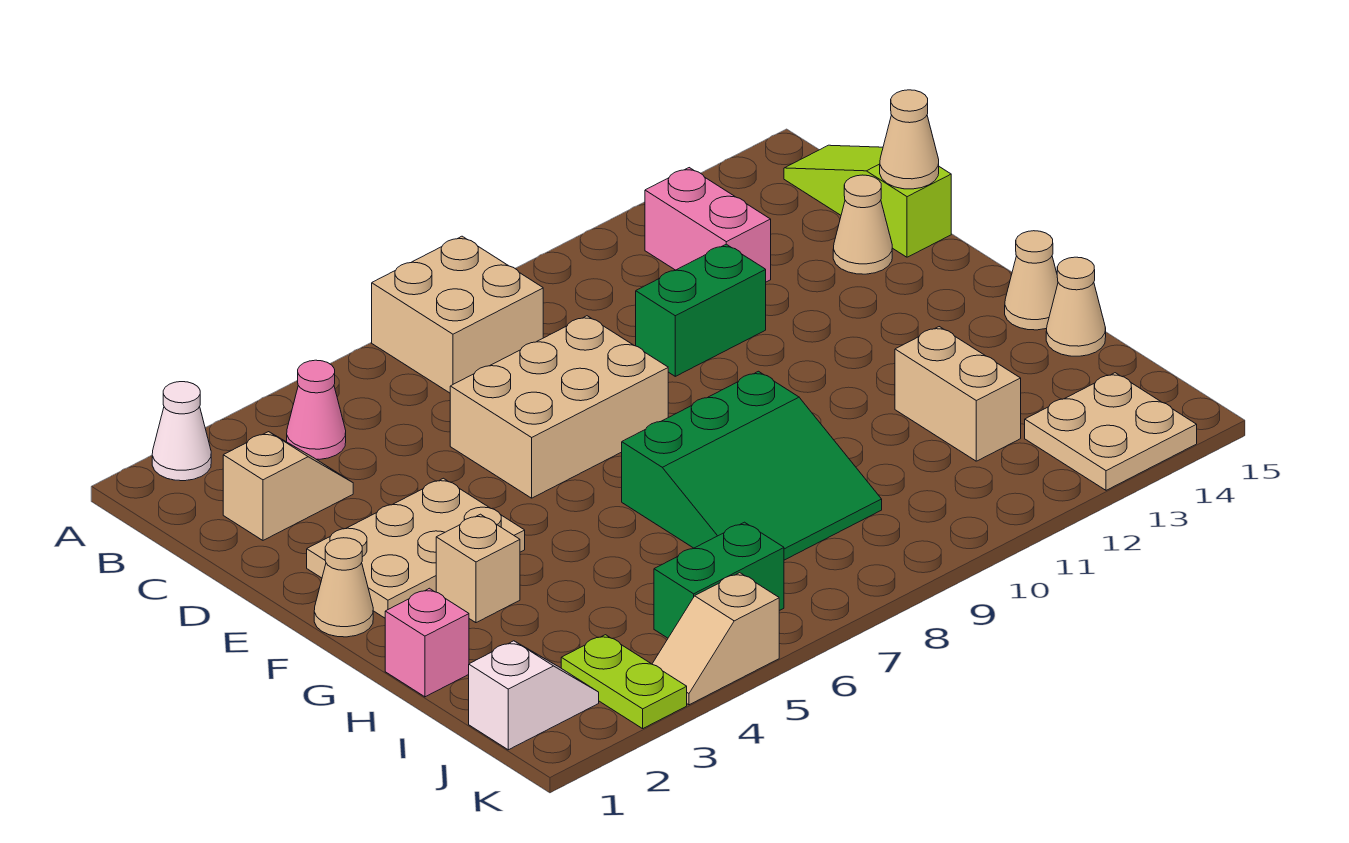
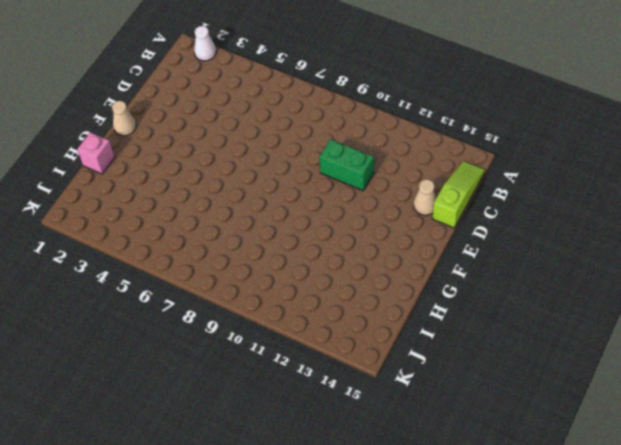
none -> tan 2x2 brick [372,236,543,393]
none -> pink 1x1 cone [287,360,346,459]
none -> pink 1x2 brick [645,168,771,282]

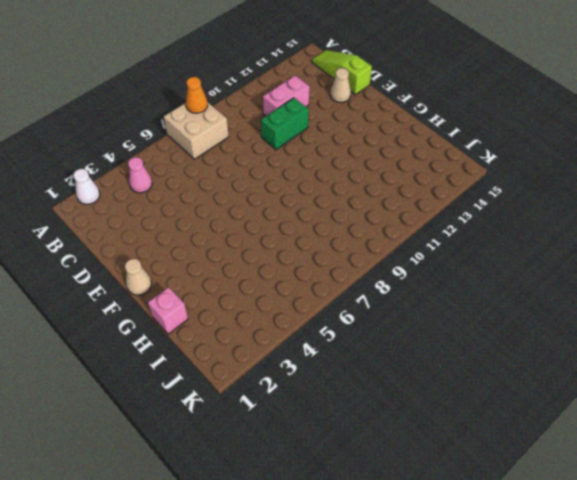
orange 1x1 cone [186,77,208,113] -> none
pink 1x2 brick [263,75,310,116] -> pink 1x2 brick turned to [645,168,771,282]
none -> tan 1x2 slope [223,432,353,540]
none -> tan 2x3 brick [450,316,668,498]
none -> tan 2x3 plate [307,478,525,618]

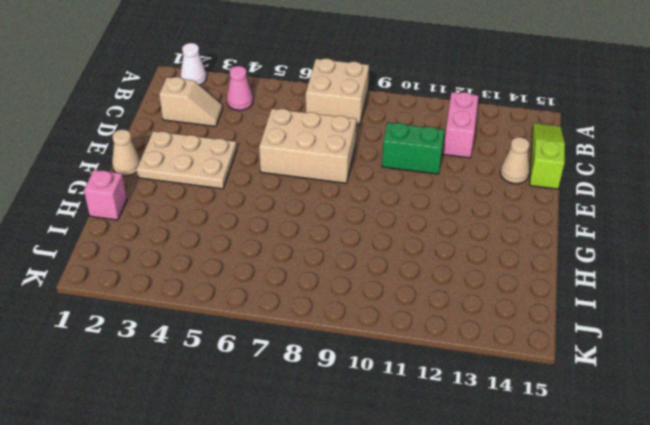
none -> tan 1x1 brick [436,514,520,623]
none -> green 3x3 slope [622,371,882,560]
none -> tan 1x1 cone [1005,231,1058,330]

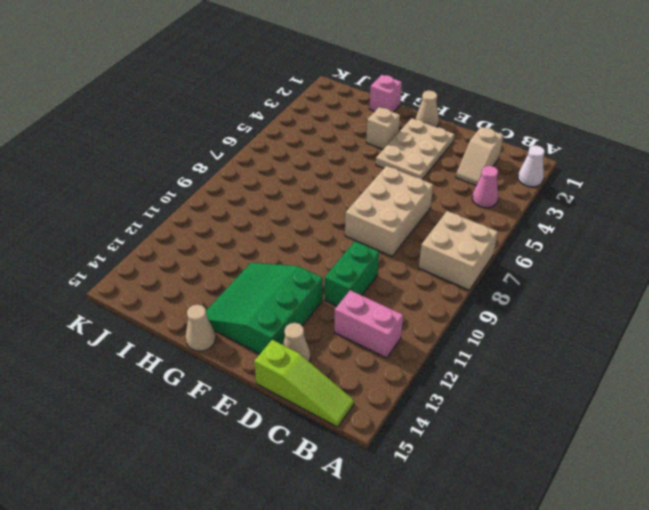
green 3x3 slope [206,263,323,354] -> green 3x3 slope moved to [622,371,882,560]
none -> tan 1x2 brick [895,327,1021,461]
none -> tan 1x1 cone [1046,257,1106,356]
none -> white 1x2 slope [469,641,599,750]

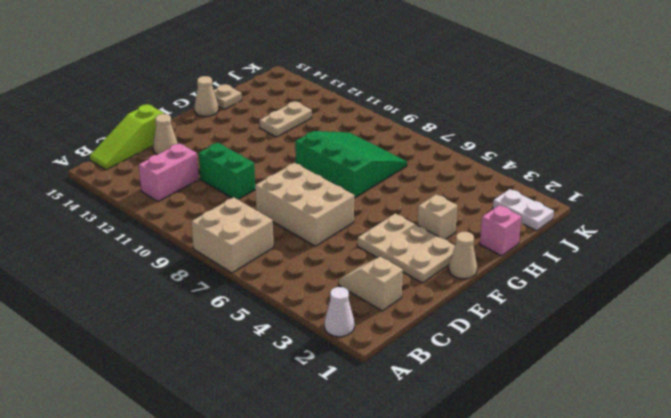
tan 1x2 plate [259,101,312,137] -> tan 1x2 brick [895,327,1021,461]
tan 1x1 plate [214,84,242,109] -> tan 1x1 cone [1046,257,1106,356]
white 1x2 plate [493,189,554,231] -> white 1x2 slope [469,641,599,750]
none -> pink 1x1 cone [287,360,346,459]
none -> lime 1x2 plate [561,635,687,729]
none -> green 1x2 brick [654,522,784,638]

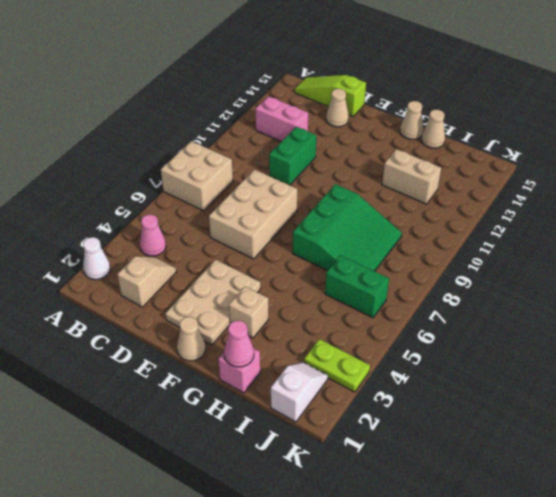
pink 1x1 cone [224,321,254,367] -> none
green 1x2 brick [325,255,389,318] -> green 1x2 brick turned to [654,522,784,638]
none -> tan 2x2 plate [1025,373,1197,490]
none -> tan 1x2 slope [652,573,779,705]
none -> tan 1x1 cone [880,90,939,189]

